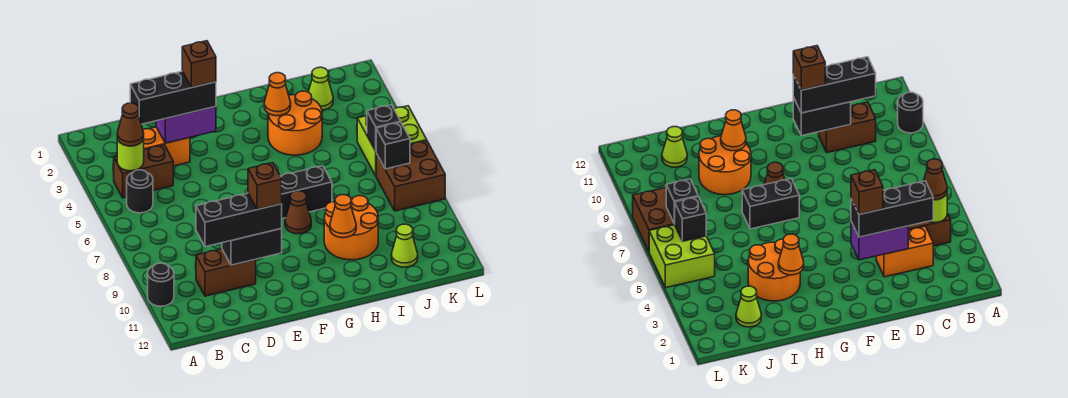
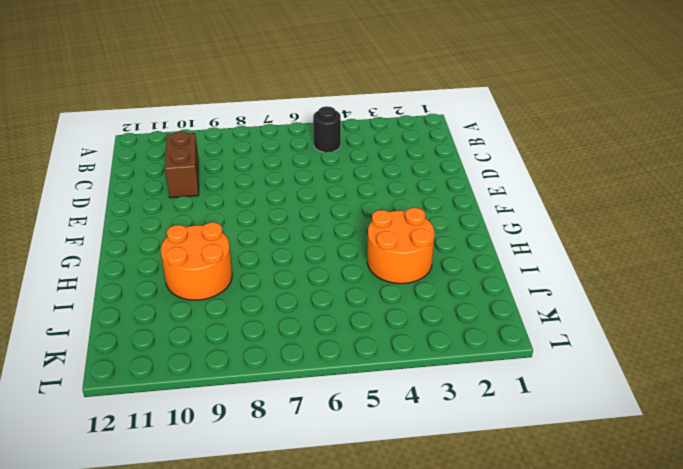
none -> black 1x1 round brick [148,263,174,306]
none -> brown 1x2 brick [114,145,173,198]
none -> orange 1x2 brick [143,127,190,166]

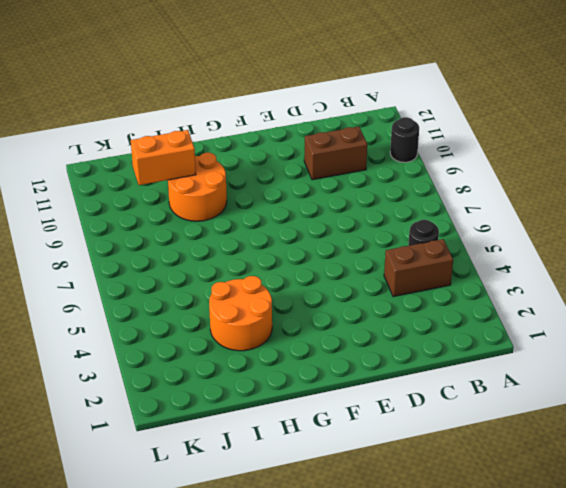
orange 1x2 brick [131,130,196,185] -> orange 1x2 brick moved to [143,127,190,166]
none -> black 1x2 brick [280,166,332,219]
none -> brown 1x1 cone [285,191,311,234]
none -> lime 1x1 cone [309,67,333,110]

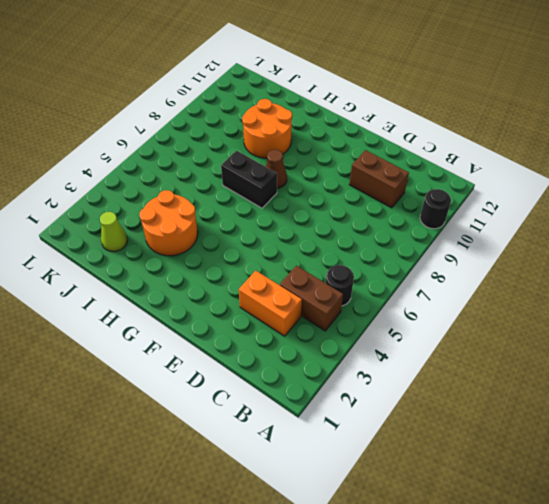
none -> lime 1x1 cone [391,224,418,267]
none -> lime 2x2 brick [357,106,427,175]
none -> brown 2x2 brick [376,141,445,211]

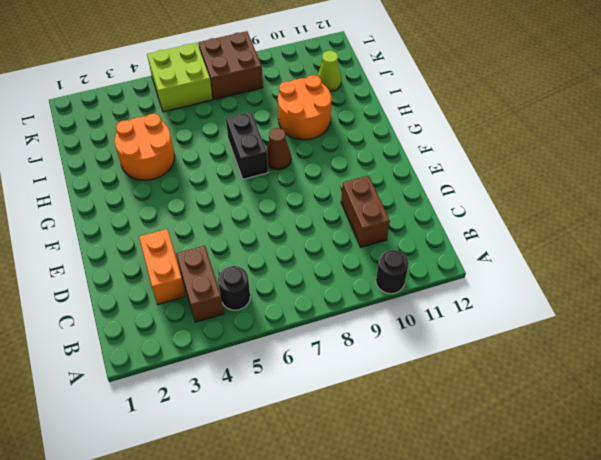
none -> lime 1x1 cone [309,67,333,110]
none -> lime 1x1 round brick [117,138,144,171]
none -> purple 1x2 brick [156,107,216,143]

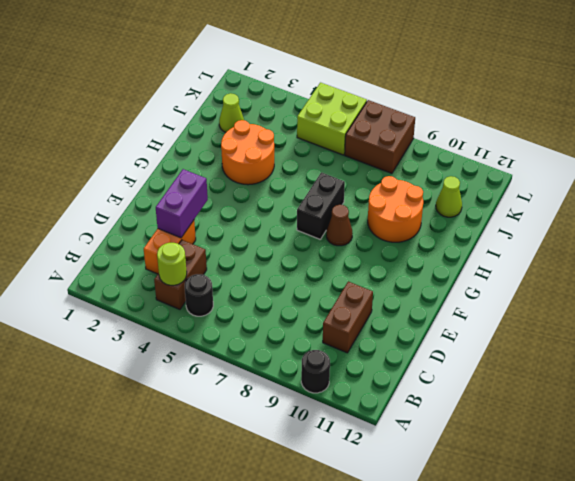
none -> black 1x2 brick [222,229,282,265]
none -> orange 1x1 cone [264,73,291,116]
none -> orange 1x1 cone [330,195,356,238]

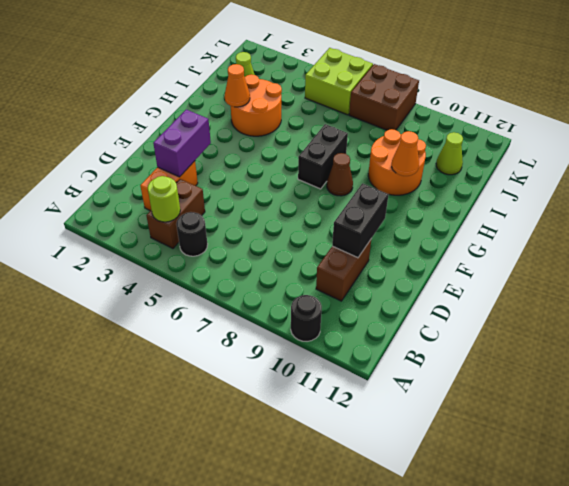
none -> black 1x1 brick [367,105,401,151]
none -> black 1x1 brick [376,122,410,169]
none -> brown 1x1 cone [117,103,144,146]

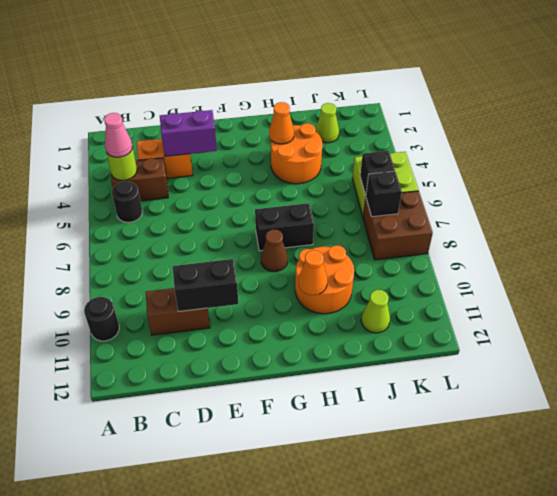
pink 1x1 cone [104,113,133,157] -> brown 1x1 cone [117,103,144,146]
none -> black 1x3 brick [130,71,216,124]
none -> black 1x3 brick [196,193,282,247]
none -> brown 1x1 brick [182,41,216,88]

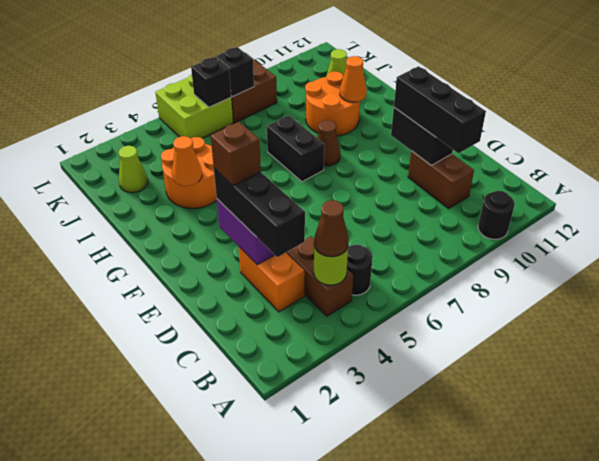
none -> brown 1x1 brick [248,163,282,210]

